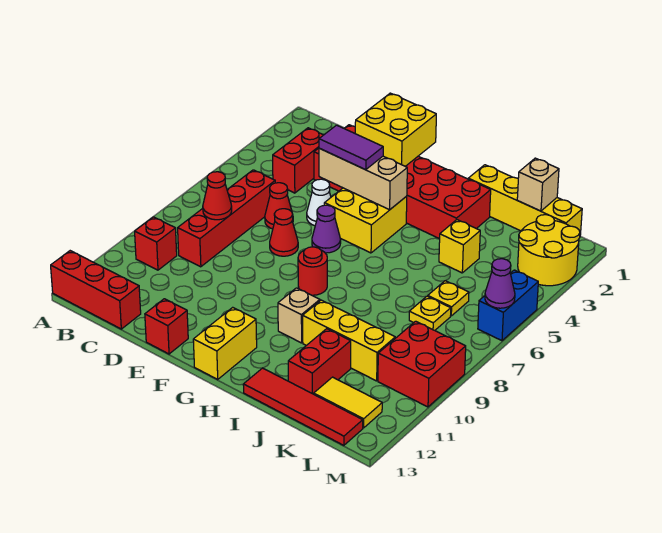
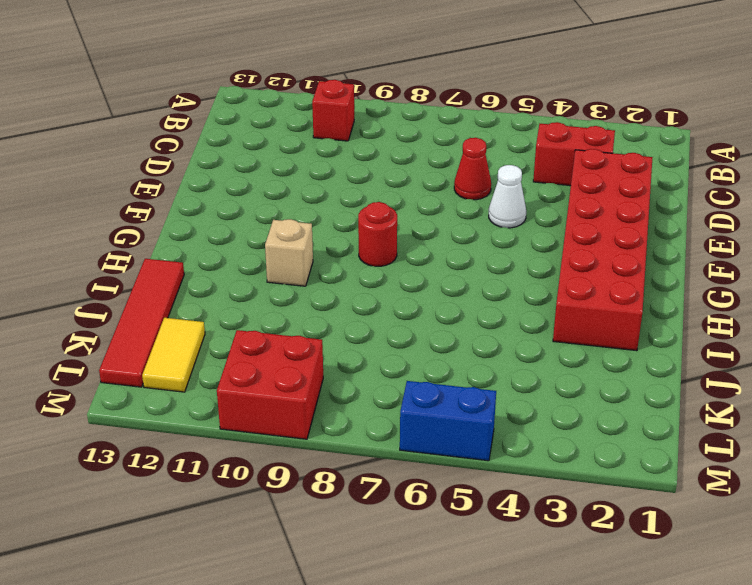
none -> red 1x3 brick [51,251,141,329]
none -> red 1x4 brick [178,170,275,267]
none -> red 1x1 cone [270,209,298,256]
none -> red 1x1 brick [145,299,188,354]

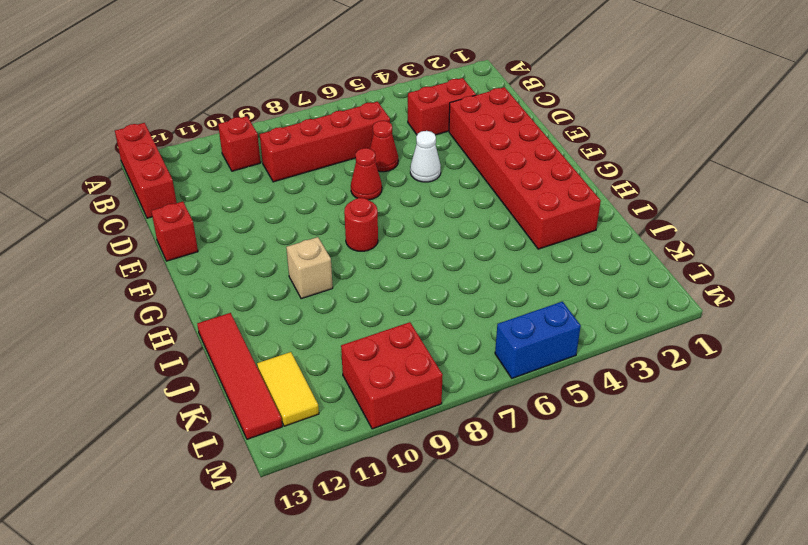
none -> yellow 2x2 brick [324,188,407,253]
none -> purple 1x1 cone [312,205,341,253]
none -> yellow 1x2 brick [193,307,257,379]
none -> yellow 1x4 brick [468,165,582,235]

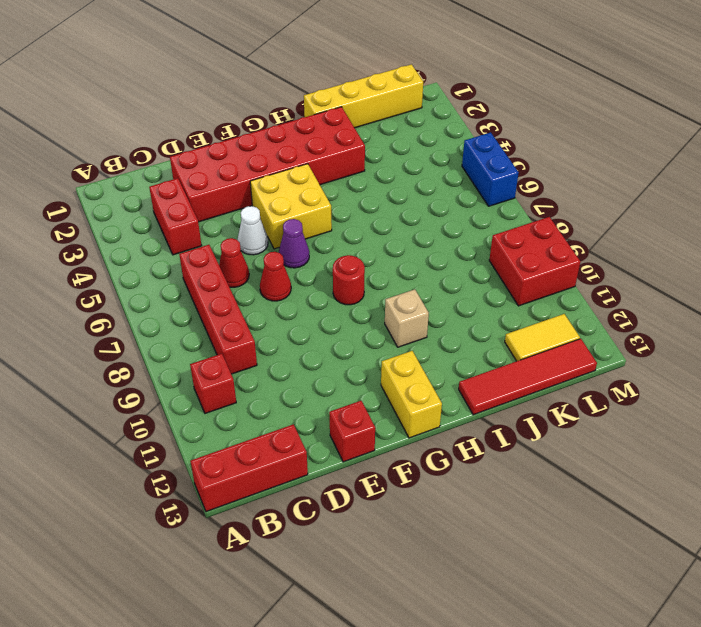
none -> yellow 1x3 brick [303,300,395,381]
none -> yellow 1x1 brick [439,220,480,273]
none -> red 1x2 brick [288,329,351,394]
none -> yellow 1x1 plate [428,281,469,316]

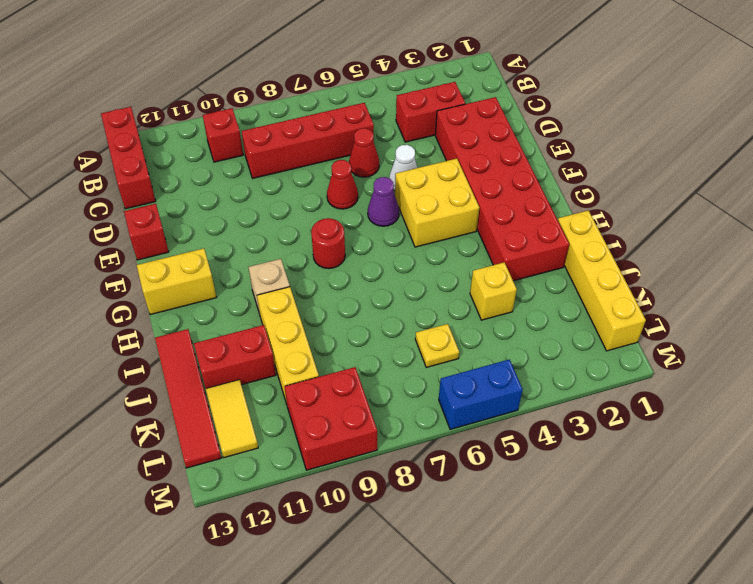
none -> yellow 1x1 plate [409,296,451,330]
none -> yellow 2x2 round brick [518,215,580,286]
none -> red 1x1 cone [203,172,232,220]
none -> yellow 2x2 brick [355,93,436,166]

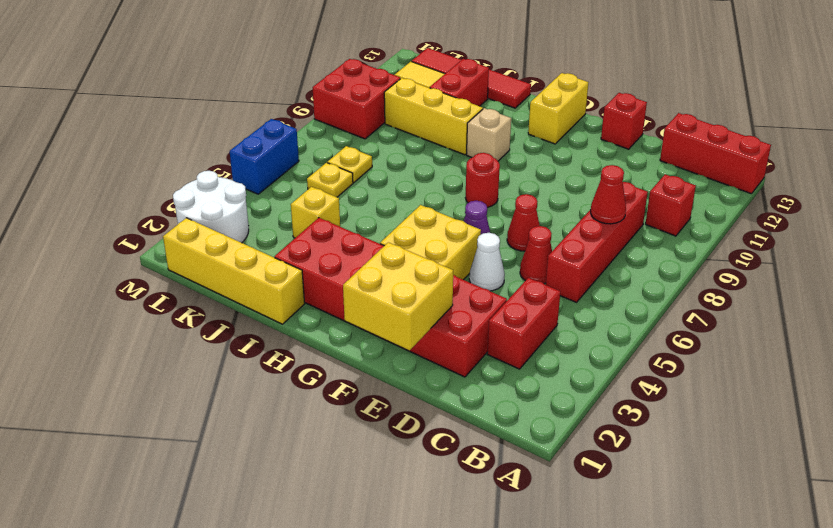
white 2x2 round brick [173,171,249,243] -> yellow 2x2 round brick [518,215,580,286]
none -> tan 1x3 brick [319,148,407,210]
none -> tan 1x1 brick [517,158,559,211]
none -> purple 1x1 cone [485,259,515,308]
none -> purple 1x2 tile [319,125,383,170]

